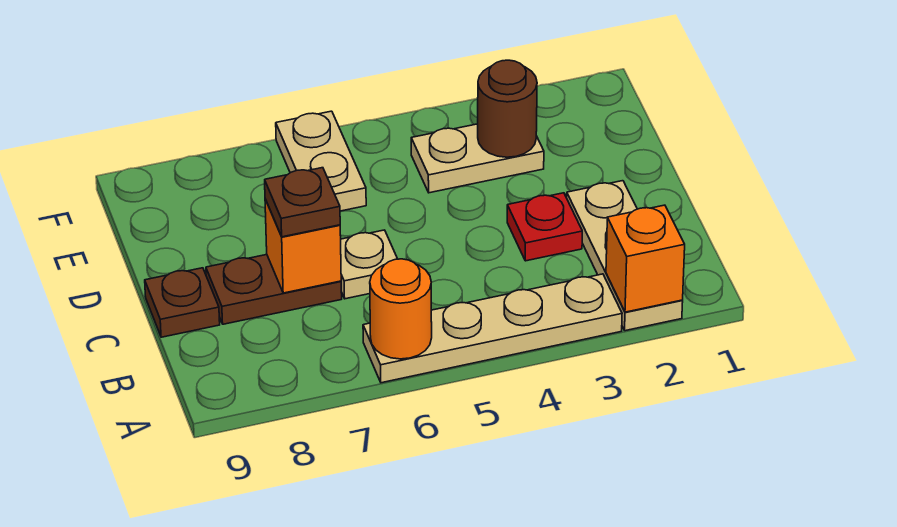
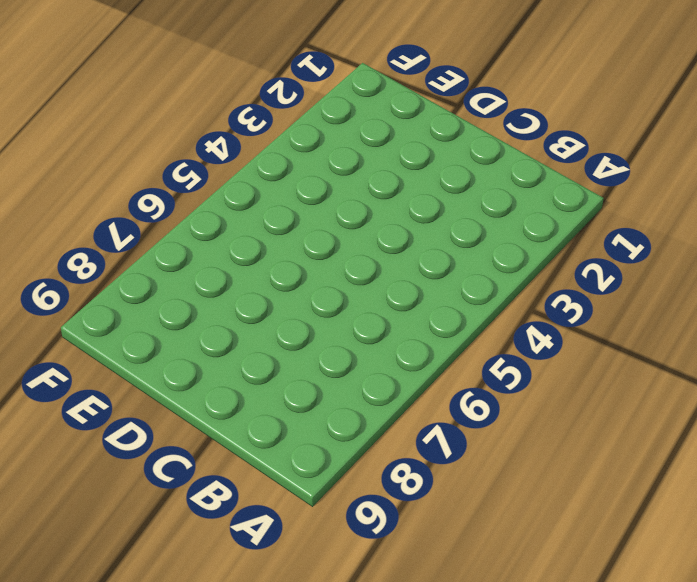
none -> tan 1x3 plate [567,181,683,331]
none -> tan 1x4 plate [363,274,622,383]
none -> red 1x1 plate [507,193,582,261]

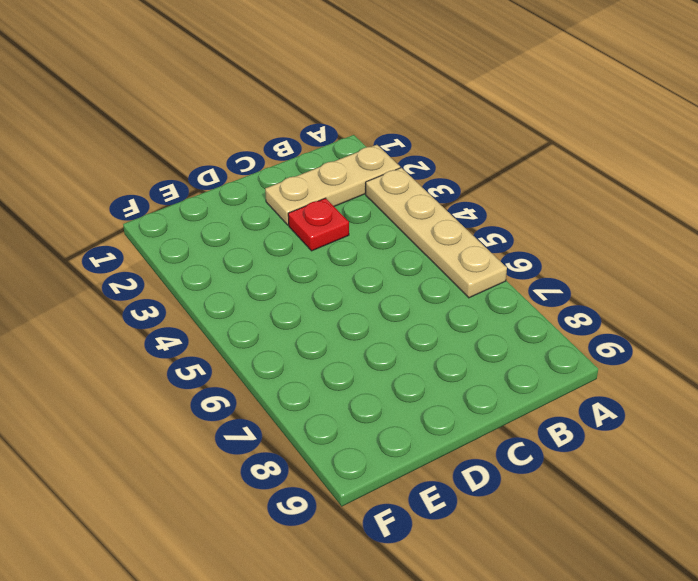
none -> tan 1x1 plate [341,230,397,299]
none -> brown 1x2 plate [206,255,342,324]
none -> brown 1x1 plate [145,268,220,337]

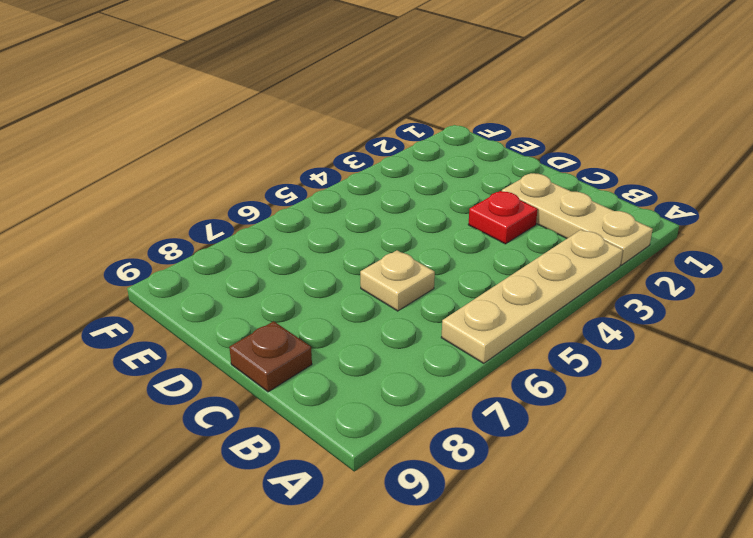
none -> brown 1x2 plate [206,255,342,324]
none -> tan 1x2 plate [411,124,544,193]
none -> tan 1x2 plate [276,111,366,211]

